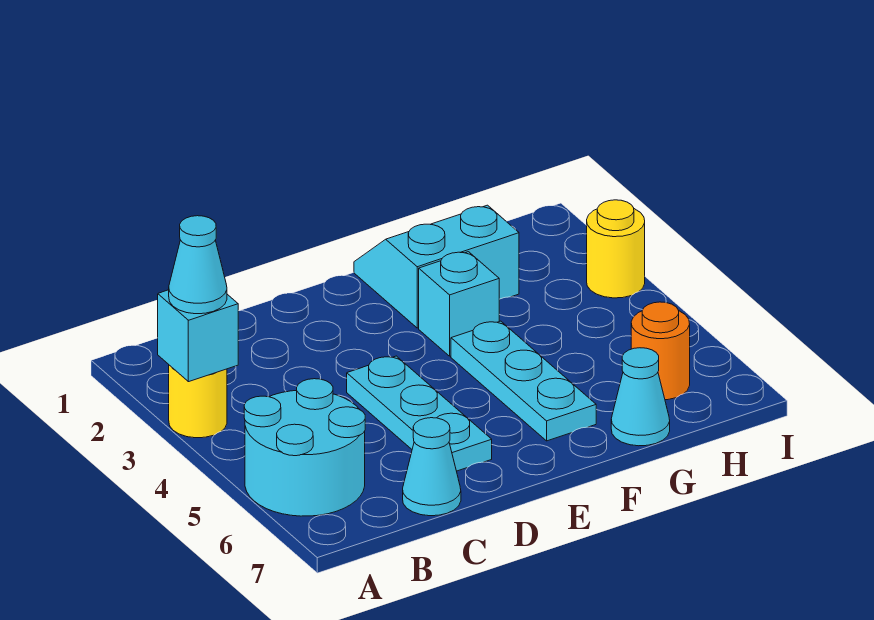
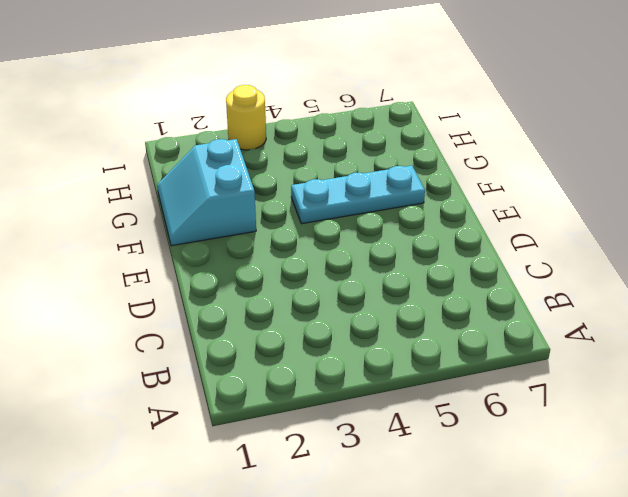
none -> yellow 1x1 round brick [169,365,227,438]
none -> cyan 2x2 round brick [244,379,365,516]
none -> cyan 1x1 cone [403,418,461,516]

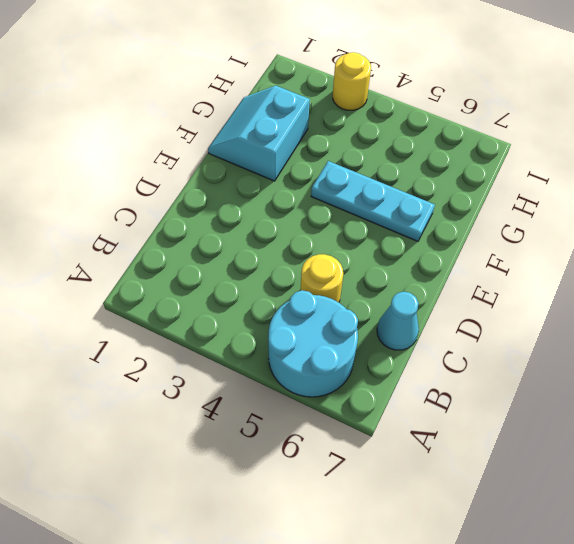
yellow 1x1 round brick [301,254,343,302] -> yellow 1x1 round brick moved to [169,365,227,438]
none -> cyan 1x3 plate [347,356,492,471]
none -> cyan 1x1 brick [419,252,499,356]
none -> cyan 1x1 cone [611,348,670,446]

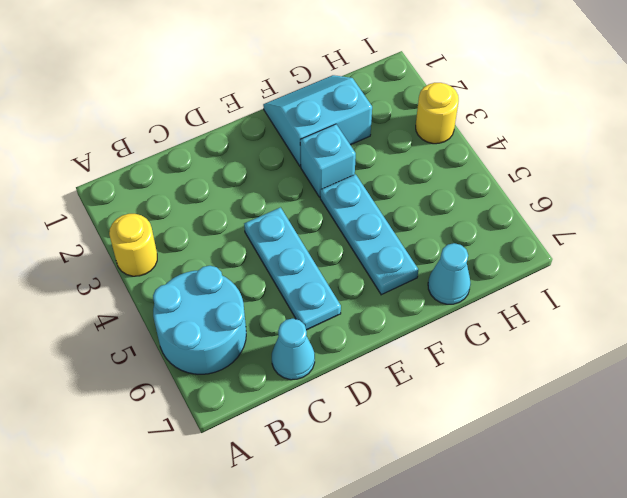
none -> orange 1x1 round brick [631,302,690,400]
none -> cyan 1x1 brick [158,290,238,382]
none -> cyan 1x1 cone [169,216,227,314]

